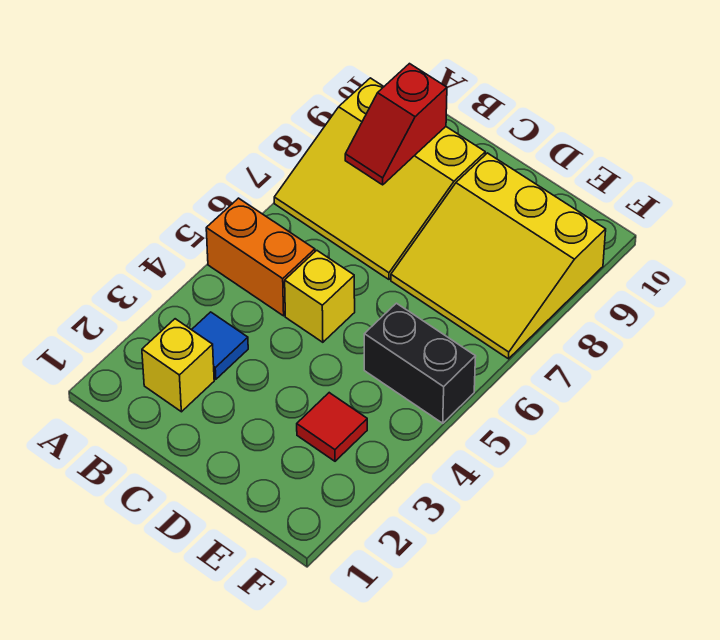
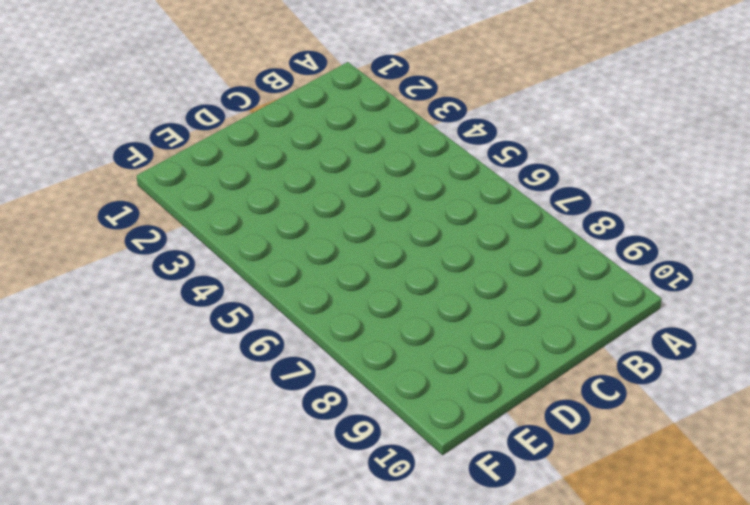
none -> orange 1x2 brick [206,198,315,316]
none -> yellow 3x3 slope [274,78,485,279]

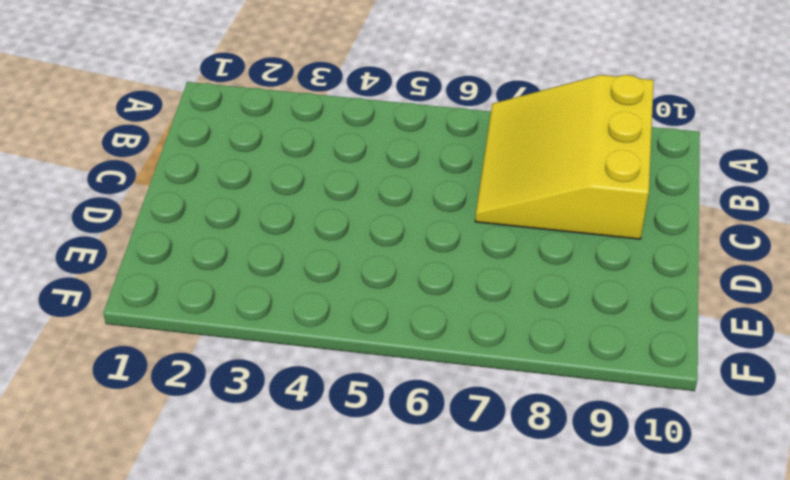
none -> orange 1x2 brick [206,198,315,316]
none -> yellow 1x1 brick [142,319,214,412]

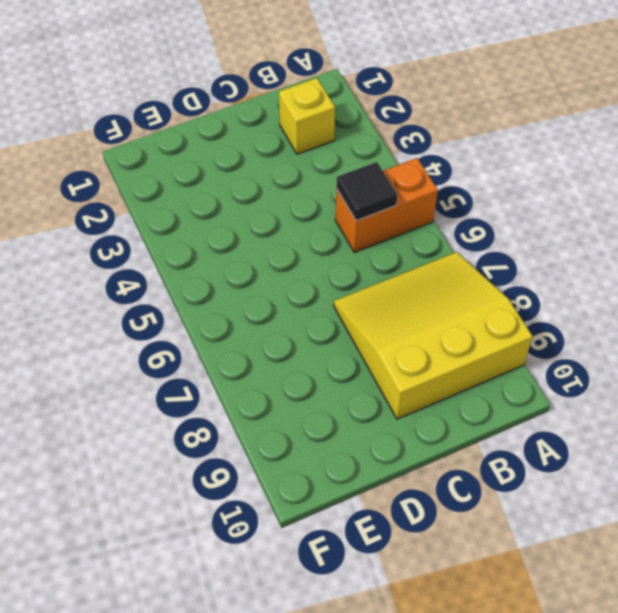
black 1x1 tile [336,162,397,221] -> none
none -> blue 1x1 tile [192,312,248,379]
none -> yellow 1x1 brick [285,250,355,342]

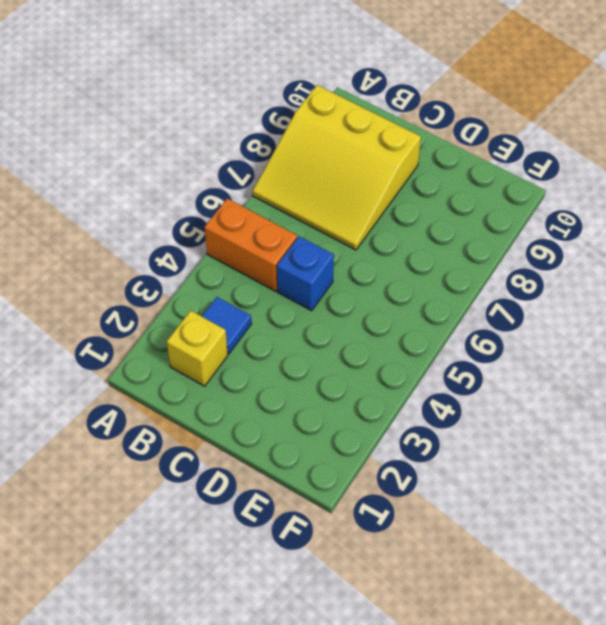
blue 1x1 brick [277,236,334,311] -> yellow 1x1 brick [285,250,355,342]
none -> yellow 3x3 slope [391,153,606,359]
none -> red 1x1 tile [297,393,367,461]

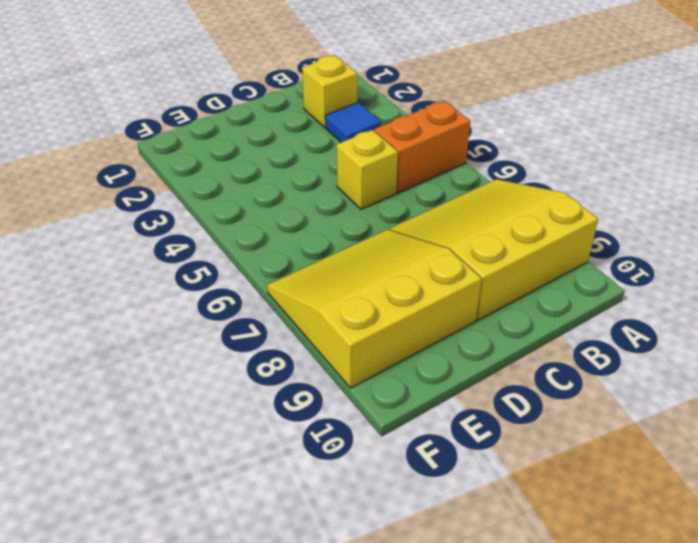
none -> red 1x1 tile [297,393,367,461]
none -> black 1x2 brick [364,303,476,423]

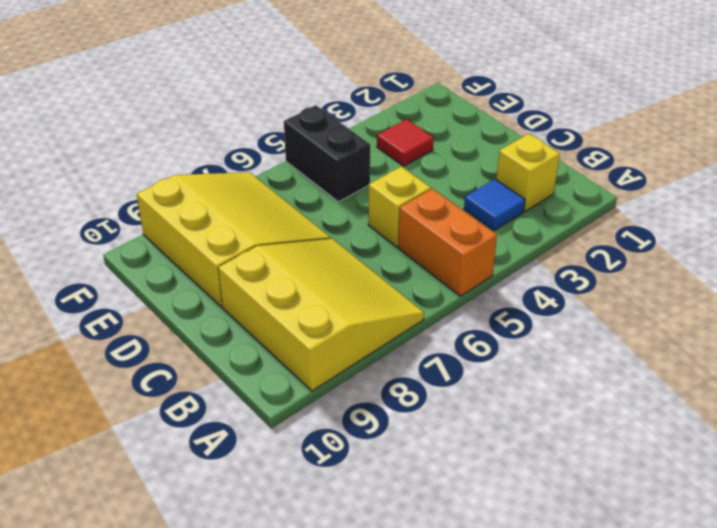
none -> red 1x2 slope [345,64,447,185]

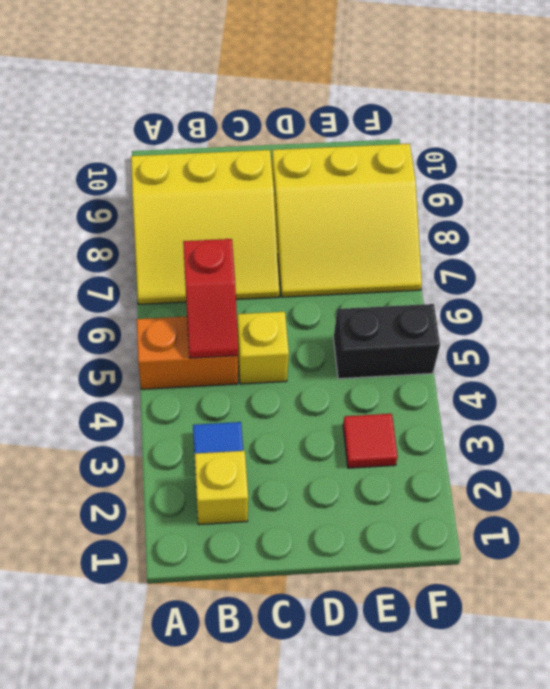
red 1x2 slope [183,239,238,358] -> red 1x2 slope moved to [345,64,447,185]

